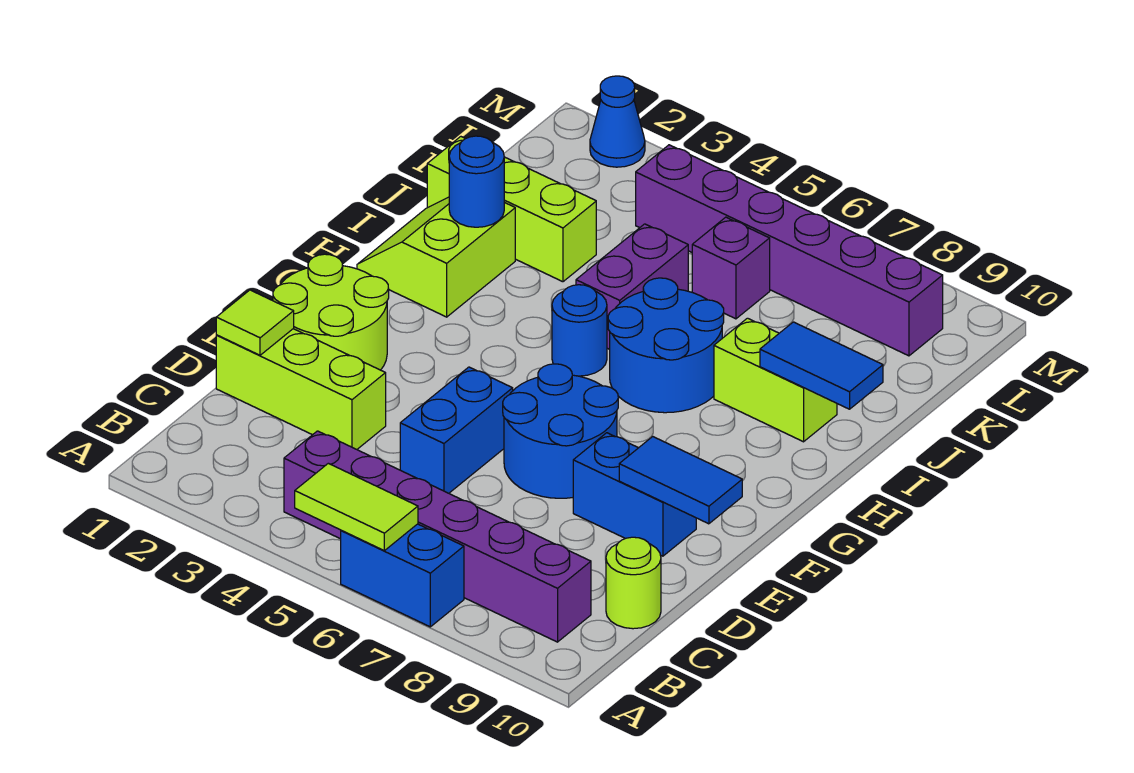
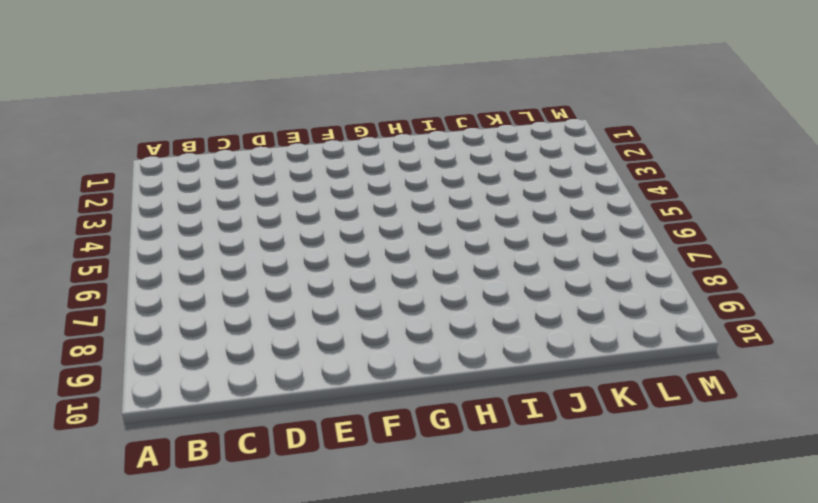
none -> blue 1x2 brick [341,524,464,627]
none -> purple 1x6 brick [284,431,591,642]
none -> lime 1x1 round brick [606,537,661,629]

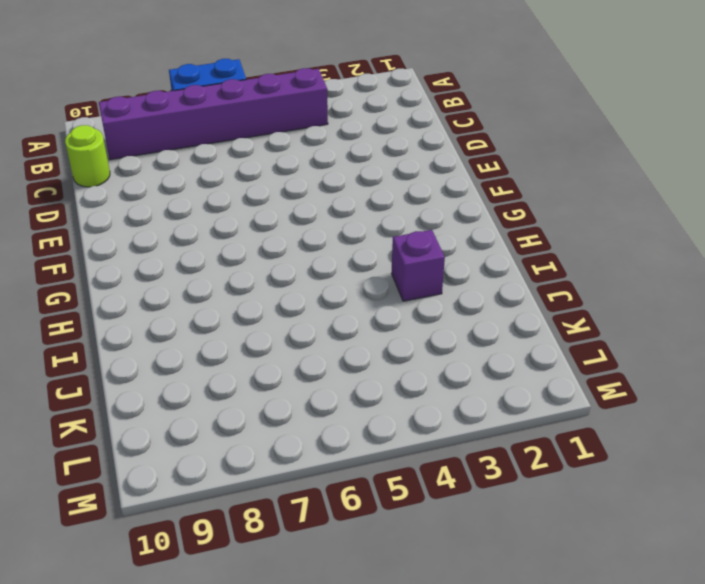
purple 1x1 brick [392,230,445,301] -> purple 1x1 brick moved to [692,217,770,319]
none -> lime 1x3 brick [216,329,386,449]
none -> blue 1x2 brick [400,367,513,493]
none -> lime 2x2 round brick [273,254,389,370]

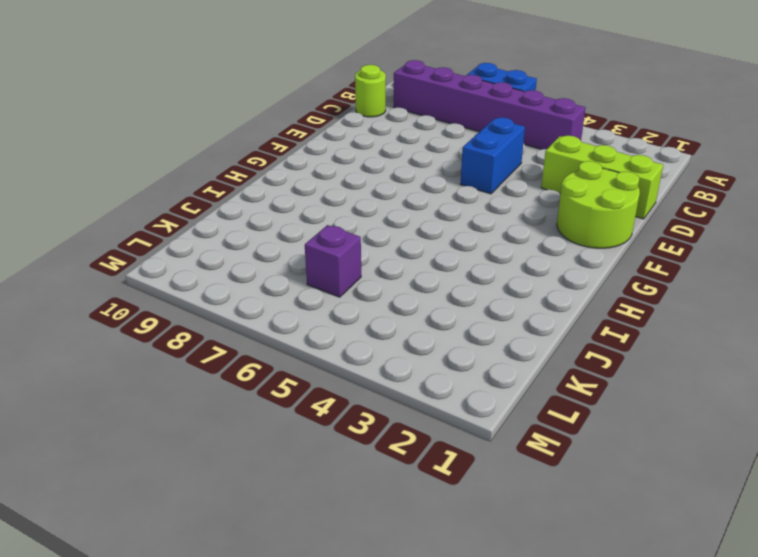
none -> blue 2x2 round brick [503,364,618,498]
none -> blue 1x2 brick [573,433,696,556]
none -> lime 2x2 slope [357,197,515,317]

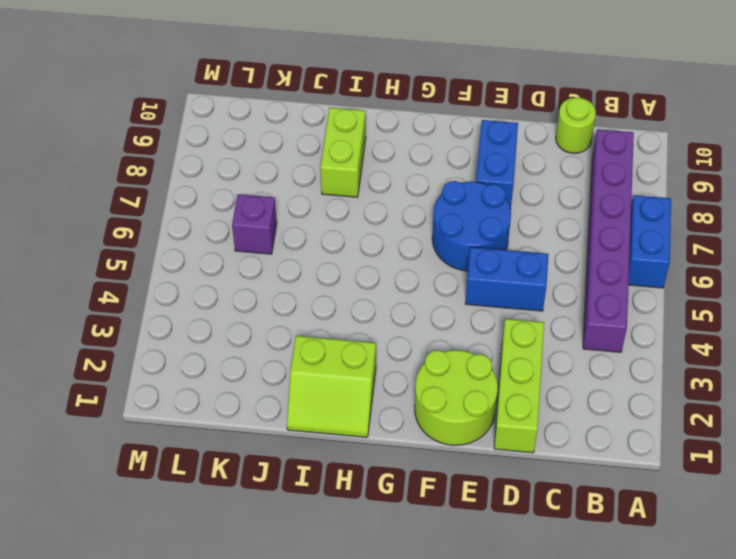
none -> blue 1x1 round brick [552,285,607,376]
none -> blue 2x2 round brick [608,278,724,413]
none -> purple 1x2 brick [576,224,688,349]

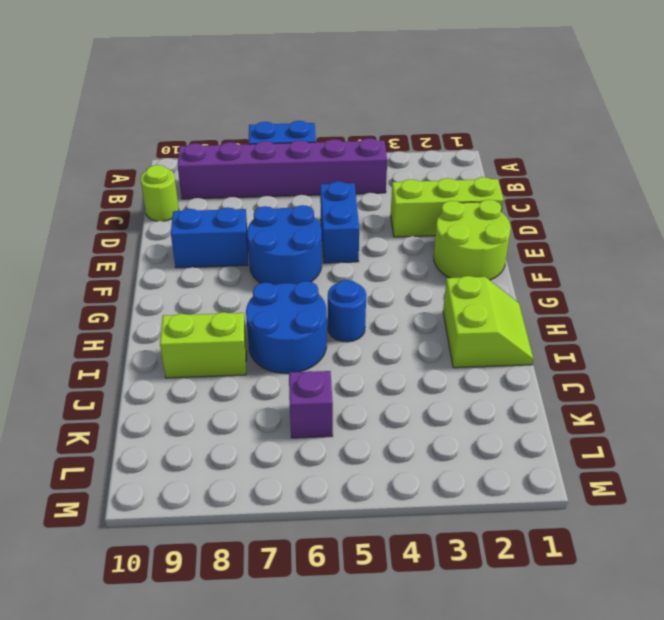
none -> purple 1x2 brick [576,224,688,349]
none -> lime 1x3 brick [427,137,596,282]
none -> purple 1x6 brick [636,145,943,356]

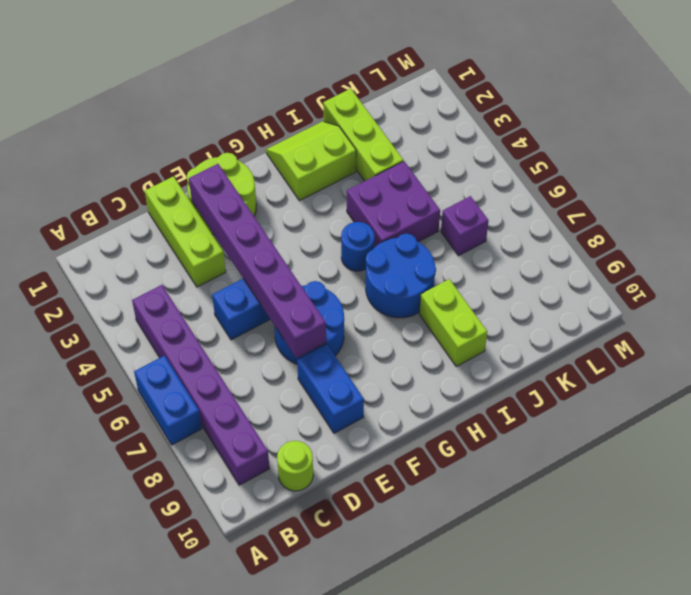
purple 1x6 brick [189,164,326,358] -> purple 1x6 brick moved to [636,145,943,356]
purple 2x2 brick [347,161,440,248] -> purple 1x2 brick [576,224,688,349]
none -> blue 1x1 cone [590,76,645,167]
none -> lime 1x2 tile [295,463,418,551]
none -> lime 1x1 tile [216,290,294,355]

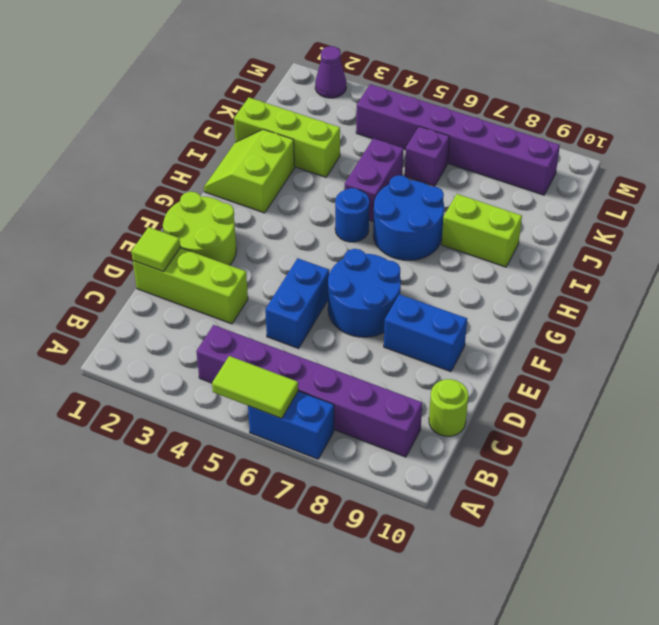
purple 1x1 cone [315,46,346,98] -> blue 1x1 cone [590,76,645,167]
none -> blue 1x2 tile [619,437,742,524]
none -> blue 1x1 round brick [449,136,504,227]
none -> blue 1x2 tile [760,322,883,409]

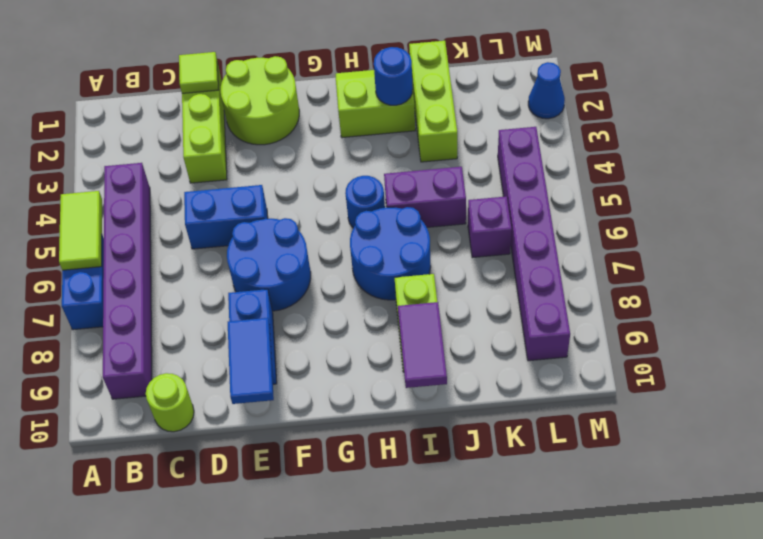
purple 1x2 tile [398,302,447,388] -> blue 1x2 tile [760,322,883,409]

